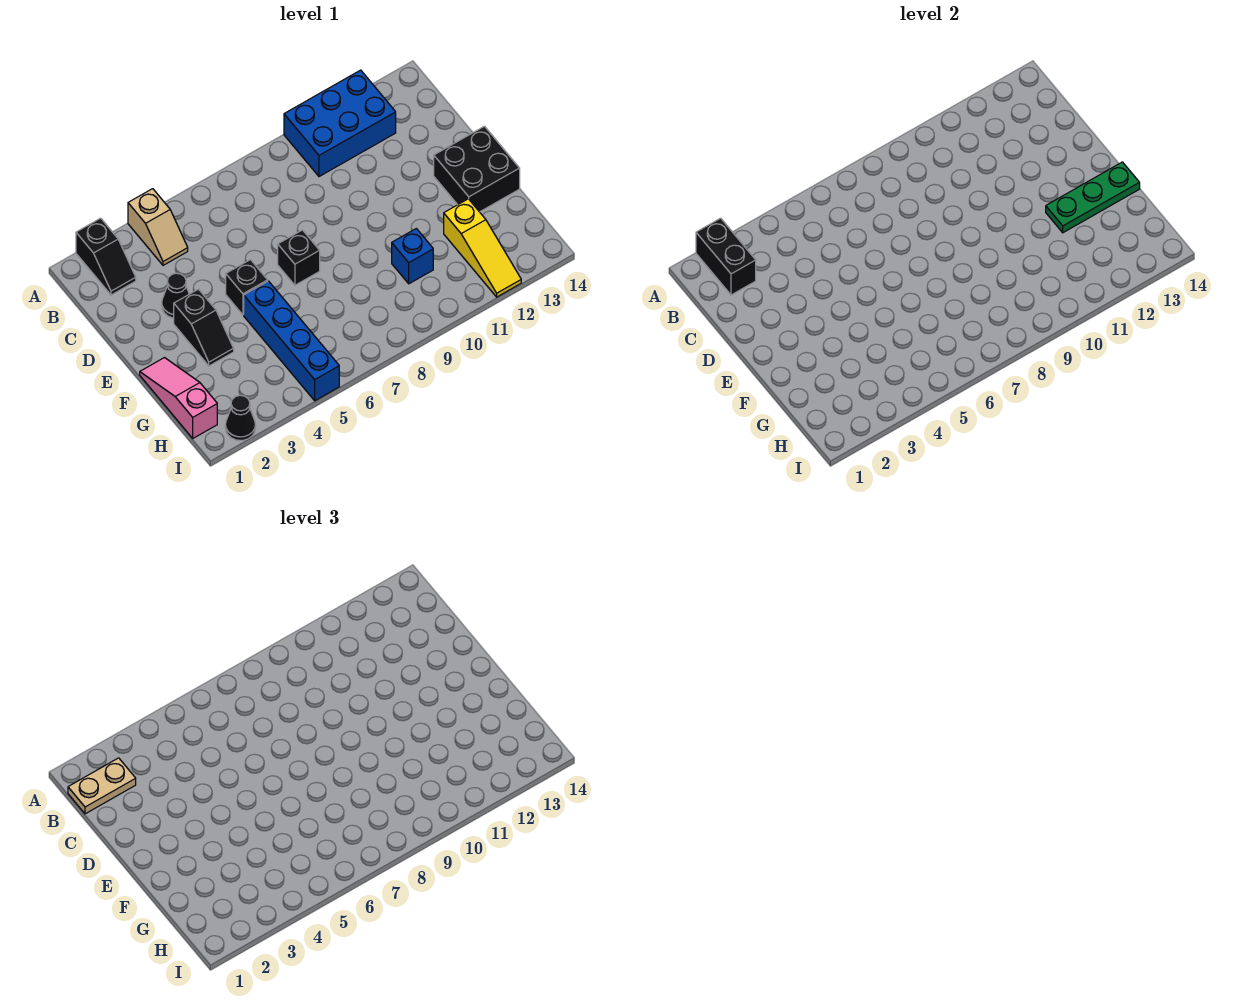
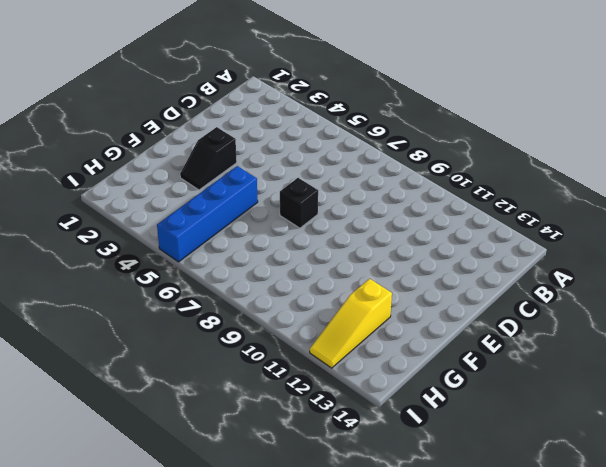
none -> black 1x2 slope [76,218,136,295]
none -> tan 1x2 slope [128,189,188,265]
none -> blue 2x3 brick [284,70,396,177]

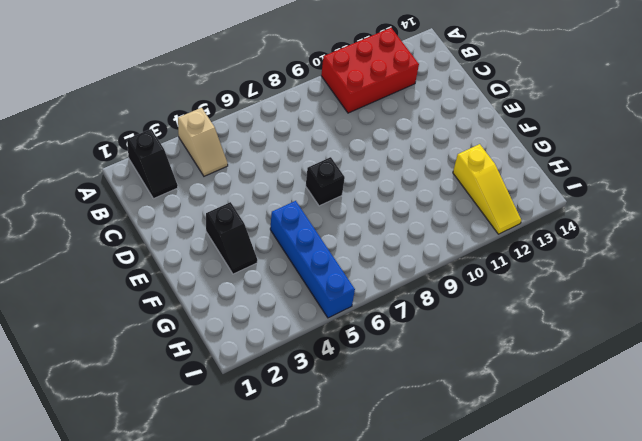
red 2x3 brick [321,28,419,113] -> blue 2x3 brick [284,70,396,177]
none -> black 1x1 cone [162,273,189,318]
none -> black 1x1 brick [226,260,268,315]
none -> black 2x2 brick [434,126,520,212]

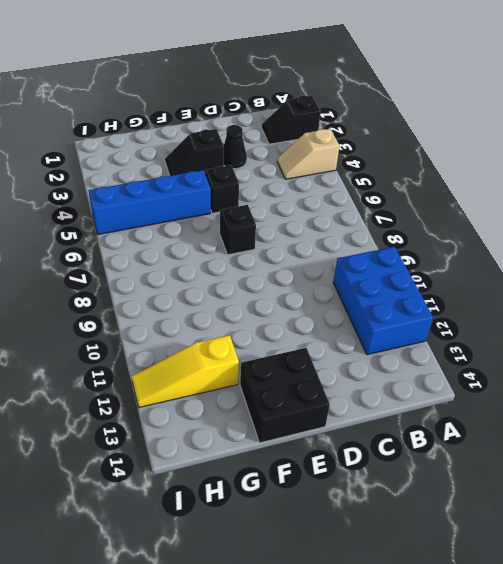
none -> pink 1x3 slope [140,358,217,438]
none -> blue 1x1 brick [392,229,433,284]
none -> black 1x1 cone [225,395,256,441]

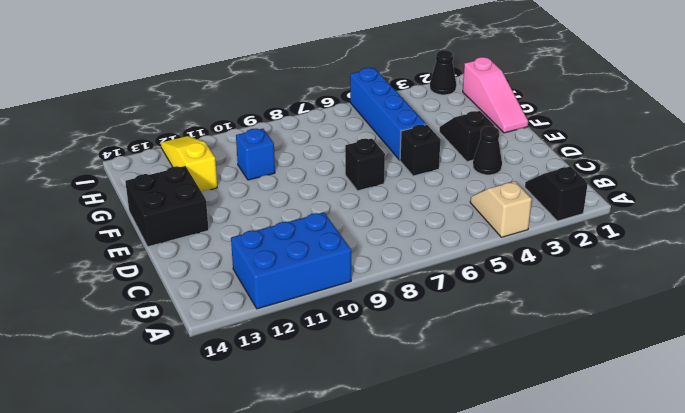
none -> black 1x2 brick [696,218,756,295]
none -> green 1x3 plate [1046,162,1140,233]
none -> tan 1x2 plate [68,758,136,814]

